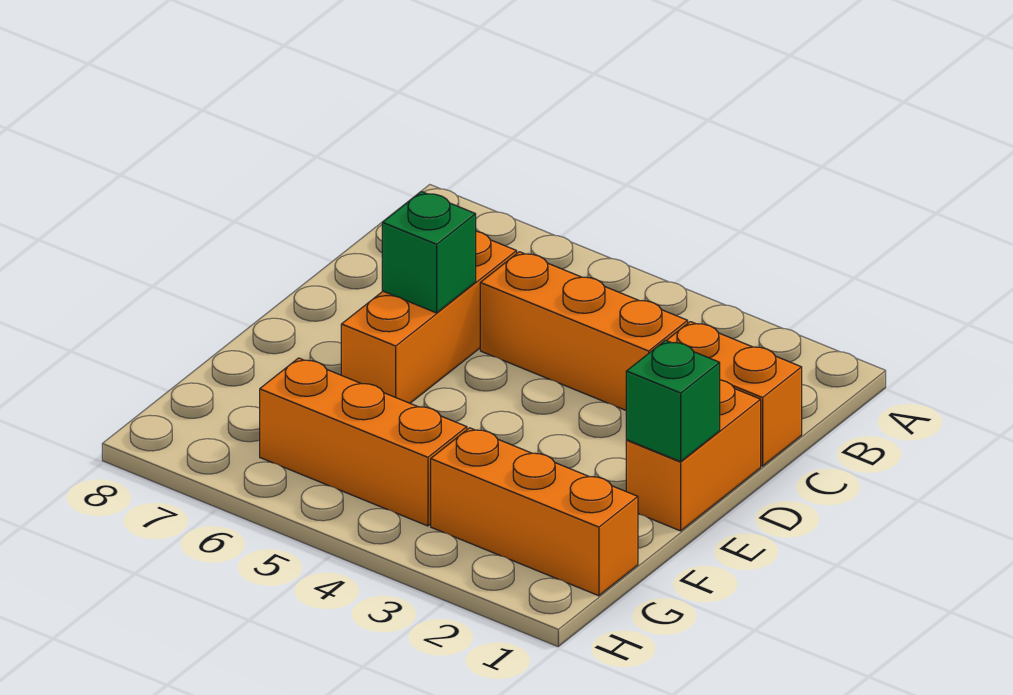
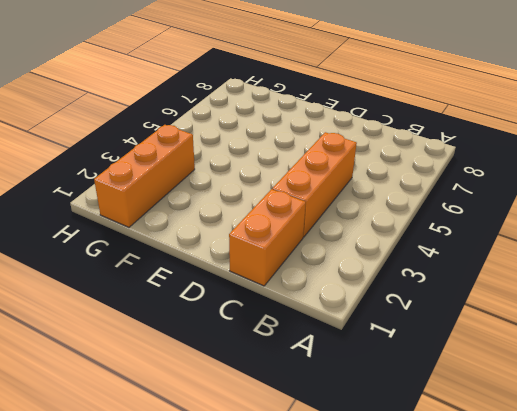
none -> orange 1x3 brick [341,231,517,403]
none -> orange 1x2 brick [626,380,761,531]

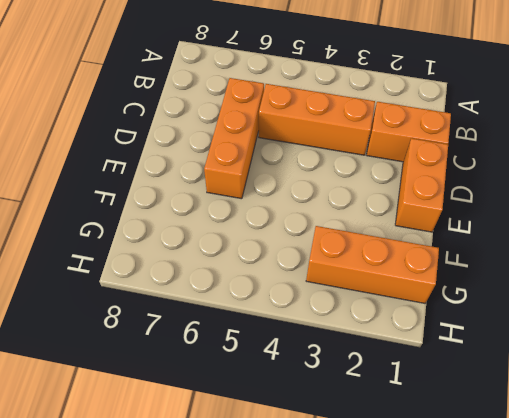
none -> orange 1x3 brick [260,358,467,526]
none -> green 1x1 brick [382,192,476,313]

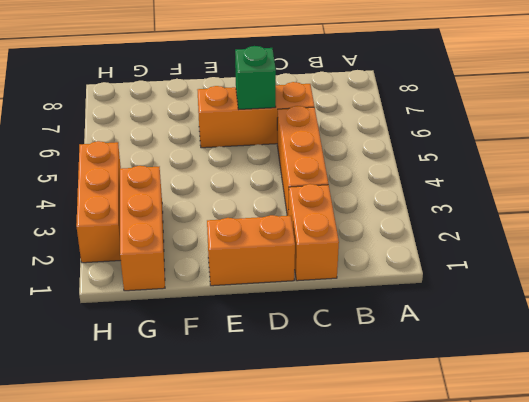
orange 1x3 brick [76,141,121,263] -> orange 1x3 brick moved to [260,358,467,526]
none -> green 1x1 brick [626,340,720,462]

